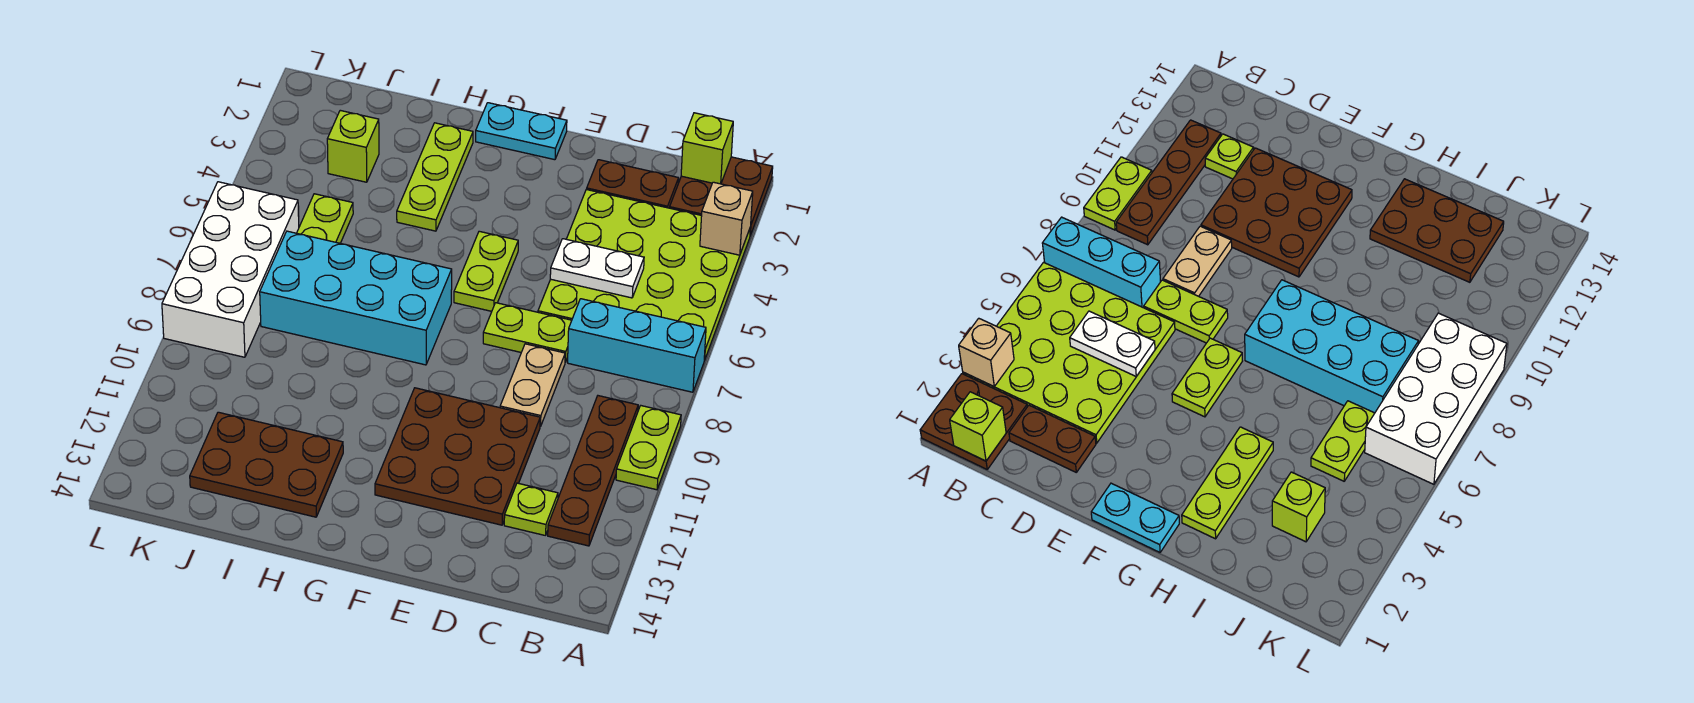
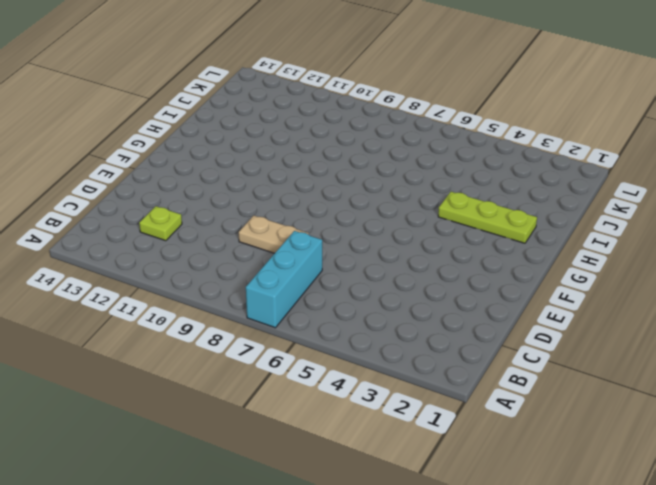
none -> brown 2x2 plate [670,157,773,236]
none -> lime 4x4 plate [538,189,750,360]
none -> lime 1x2 plate [616,406,681,490]

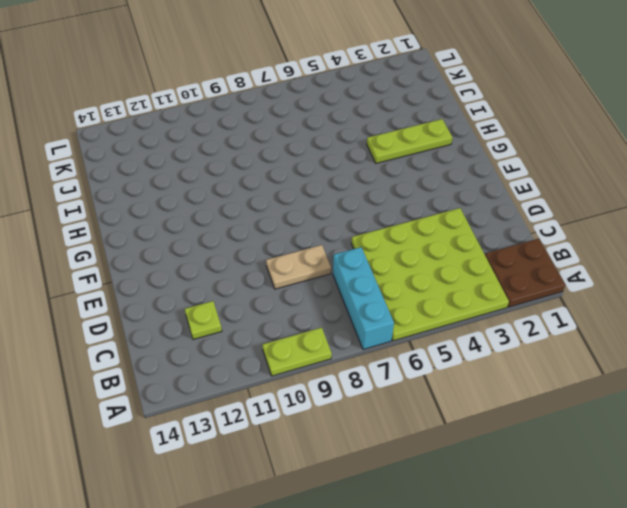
none -> brown 1x4 plate [548,396,638,546]
none -> brown 1x2 plate [587,160,679,208]
none -> lime 1x2 plate [483,303,572,362]

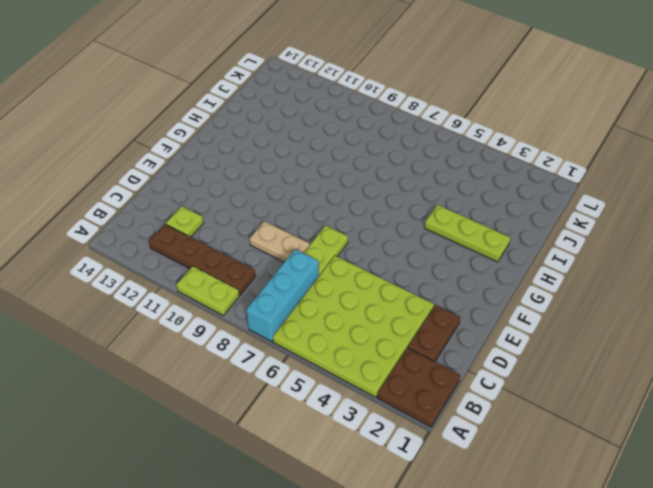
none -> brown 3x3 plate [375,388,540,525]
none -> cyan 1x2 plate [476,103,567,160]
none -> lime 1x2 plate [454,231,518,311]

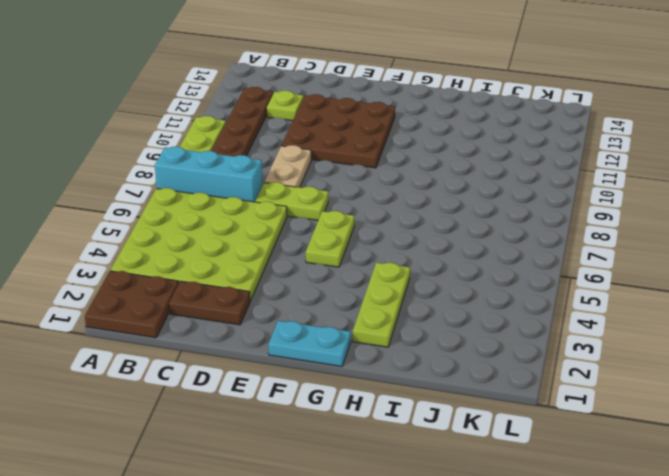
none -> cyan 2x4 brick [260,231,452,365]
none -> brown 2x3 plate [190,412,343,517]
none -> lime 1x1 brick [327,110,379,182]

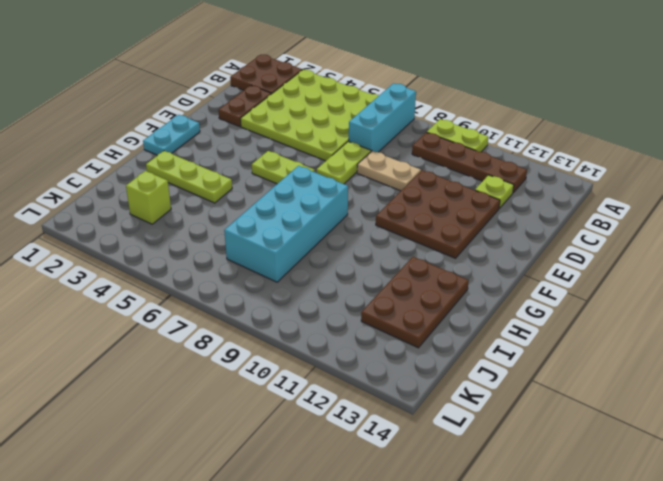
none -> lime 1x2 plate [297,194,353,243]
none -> white 2x4 brick [162,182,299,357]
none -> tan 1x1 brick [700,182,753,255]

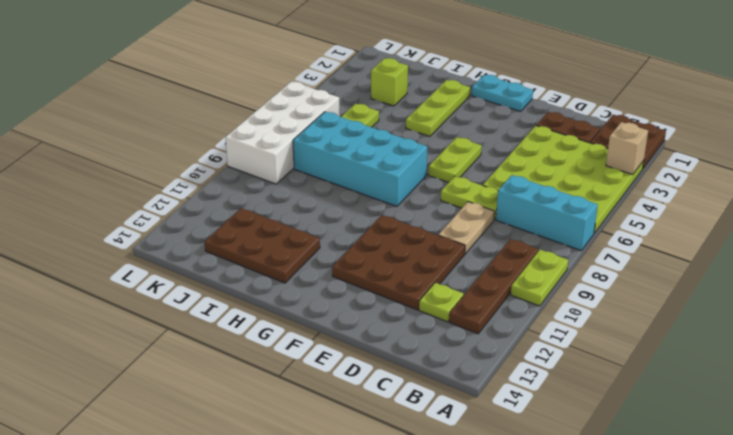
none -> lime 1x1 brick [681,113,733,184]
none -> white 1x2 plate [550,239,644,298]

